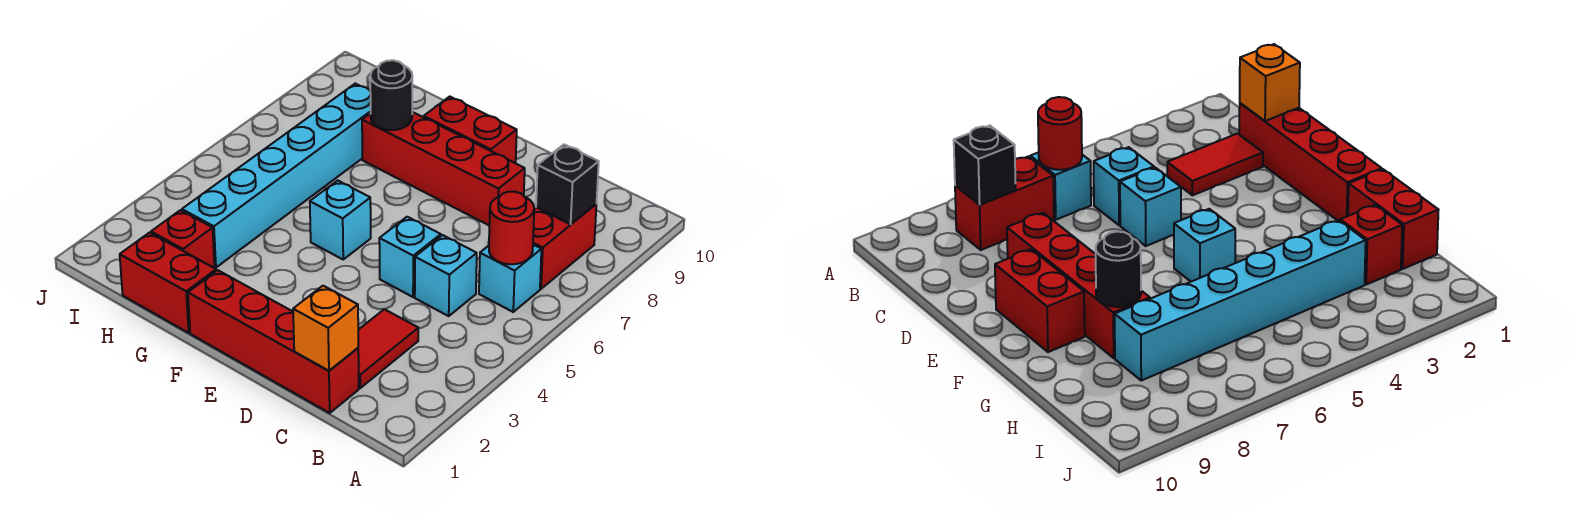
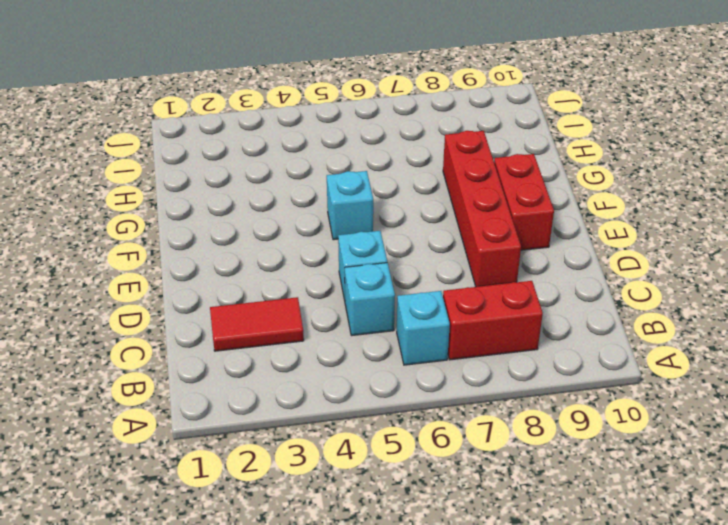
none -> red 1x4 brick [188,270,359,413]
none -> red 1x2 brick [120,233,216,333]
none -> red 1x1 brick [151,210,214,268]

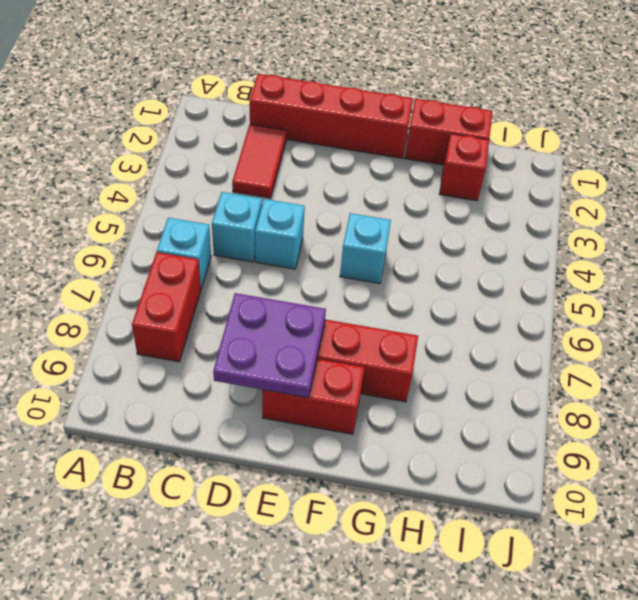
purple 2x2 plate [213,293,326,398] -> none
none -> cyan 1x6 brick [182,84,371,268]
none -> red 1x1 round brick [489,192,534,264]
none -> black 1x1 brick [536,144,599,224]

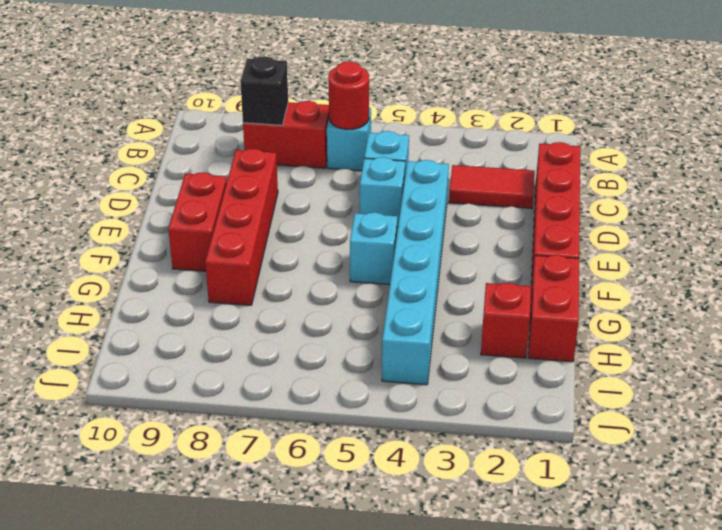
cyan 1x6 brick [382,160,449,385] -> cyan 1x6 brick turned to [182,84,371,268]
none -> orange 1x1 brick [293,286,358,371]
none -> black 1x1 round brick [370,60,412,130]

